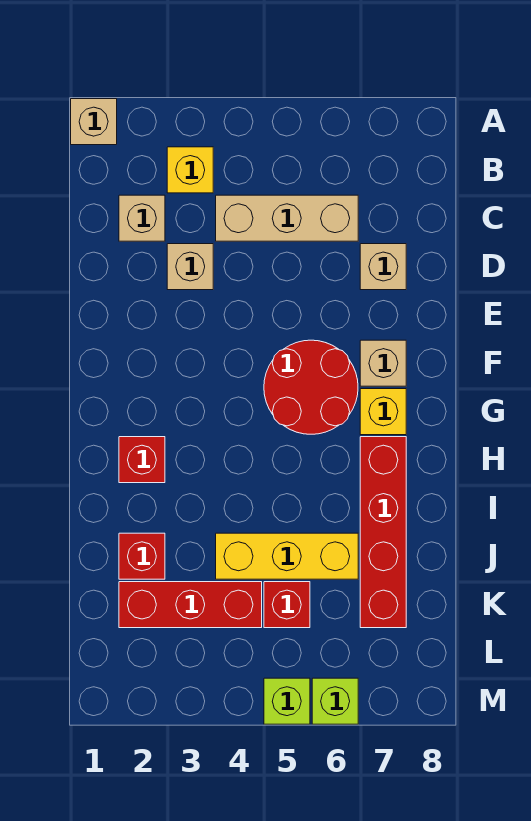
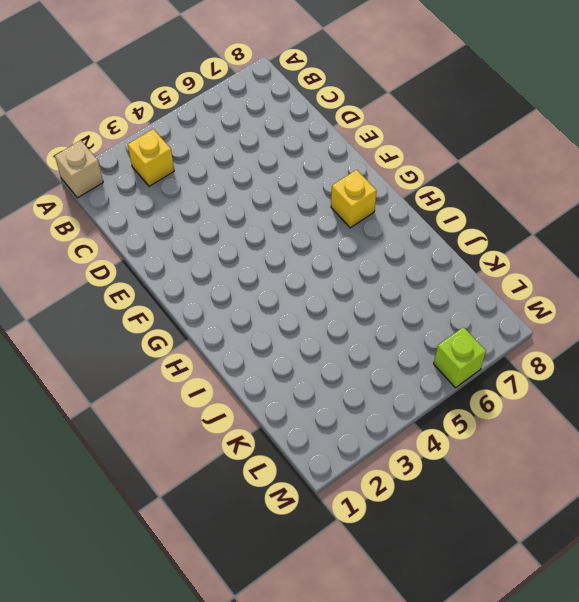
none -> tan 1x1 brick [119,195,165,241]
none -> tan 1x3 brick [216,195,358,241]
none -> tan 1x1 brick [167,244,213,290]

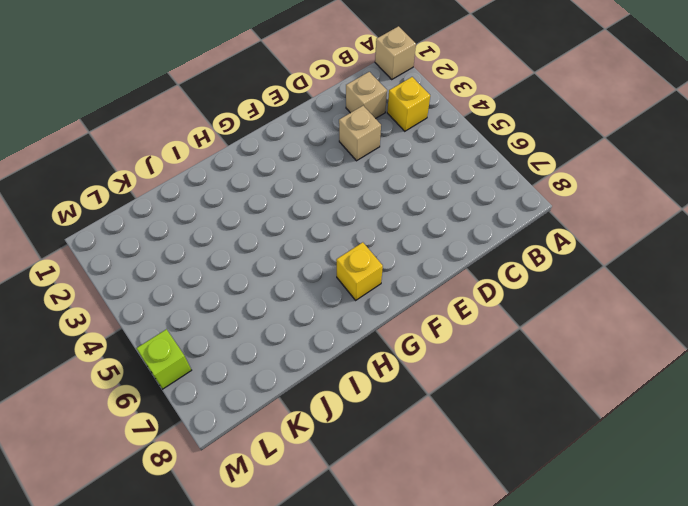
none -> tan 1x3 brick [216,195,358,241]
none -> tan 1x1 brick [360,244,406,290]
none -> red 2x2 round brick [264,340,358,434]

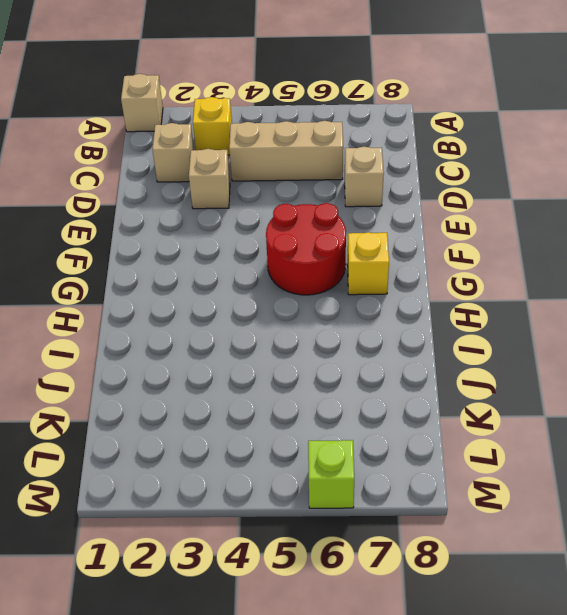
none -> tan 1x1 brick [360,340,406,386]
none -> red 1x1 brick [119,437,165,483]
none -> red 1x4 brick [360,437,406,628]

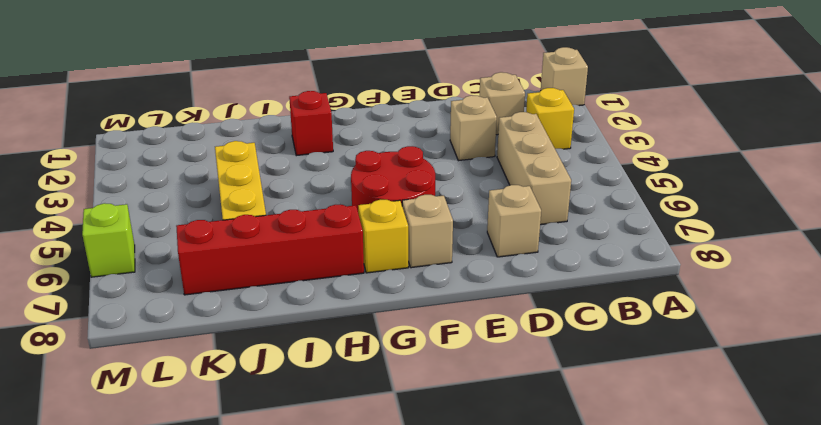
none -> red 1x1 brick [119,533,165,579]
none -> red 1x3 brick [119,582,262,628]
none -> red 1x1 brick [264,582,310,628]

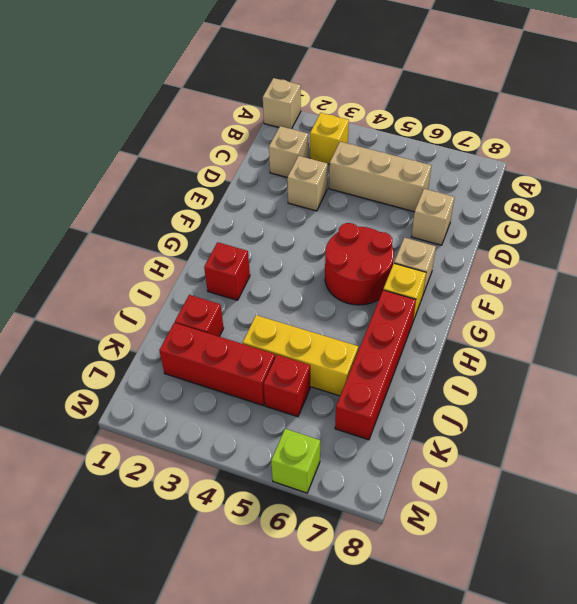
none -> lime 1x1 brick [264,678,310,724]

